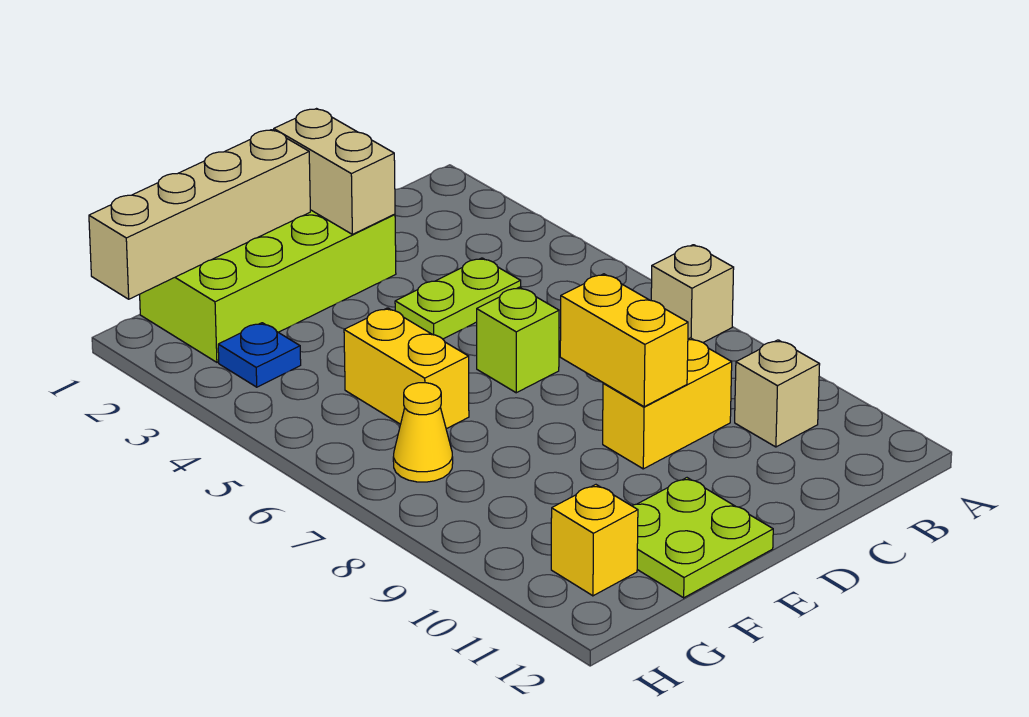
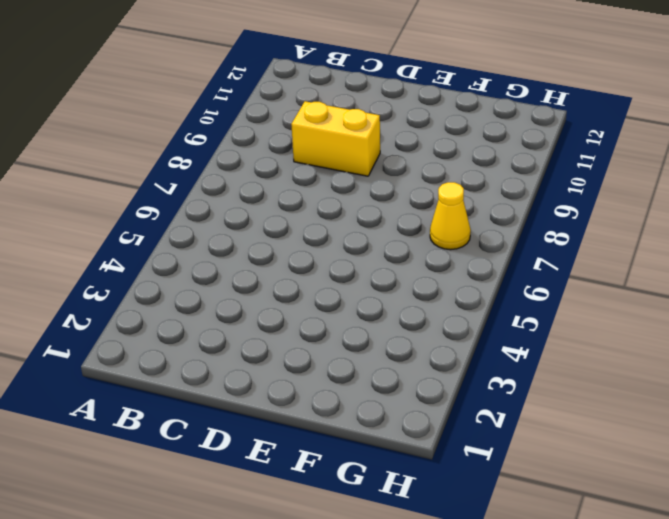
none -> tan 1x1 brick [651,245,734,343]
none -> tan 1x1 brick [735,340,820,447]
none -> lime 1x2 plate [395,258,521,339]

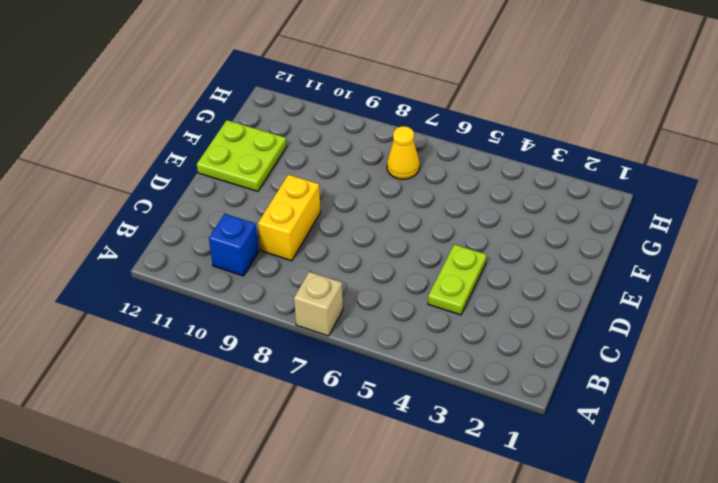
blue 1x1 brick [209,214,259,276] -> tan 1x1 brick [735,340,820,447]
none -> lime 2x4 brick [140,210,396,362]
none -> lime 1x1 brick [477,287,559,393]
none -> yellow 1x2 brick [344,308,469,429]

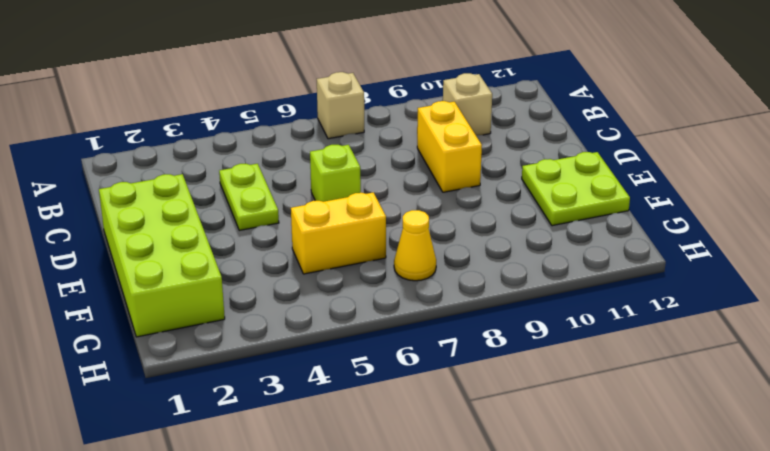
none -> blue 1x1 plate [218,323,301,387]
none -> yellow 1x1 brick [551,485,638,596]
none -> tan 1x2 brick [274,109,395,234]

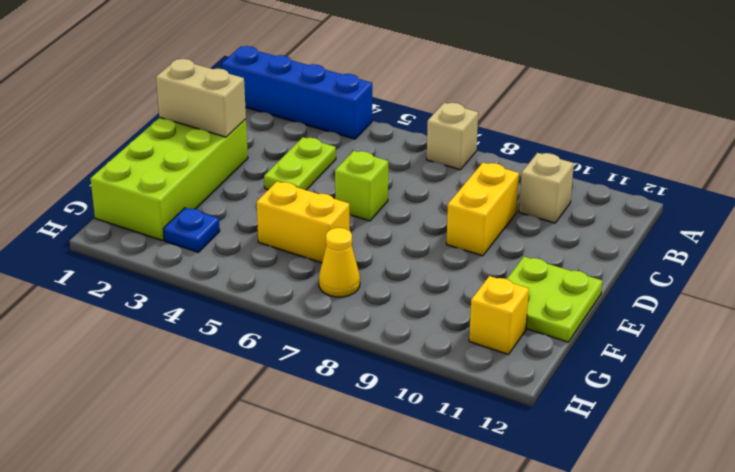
blue 1x4 brick [222,46,372,139] -> none
none -> yellow 1x2 brick [560,274,688,407]
none -> tan 1x4 brick [89,130,310,299]

